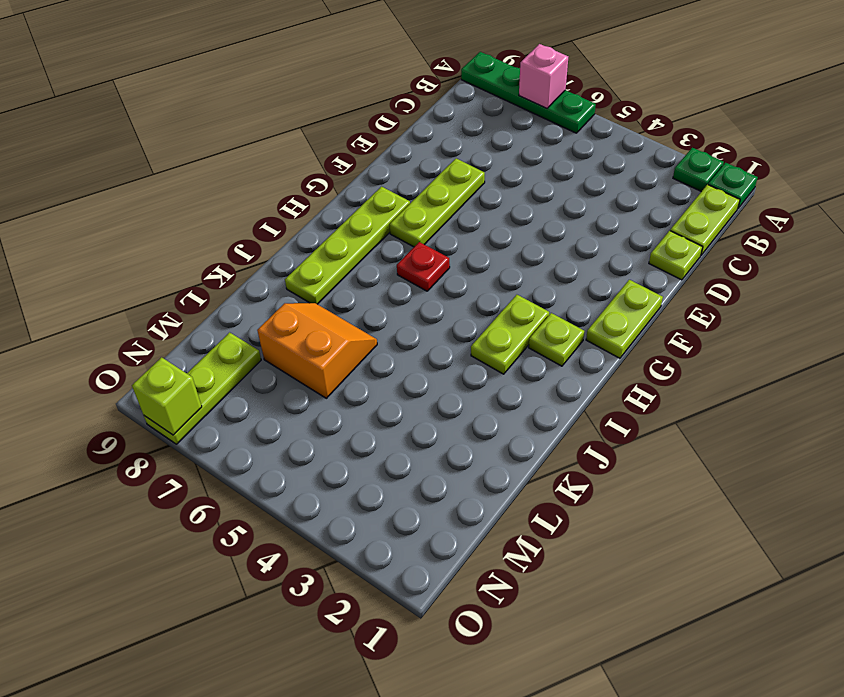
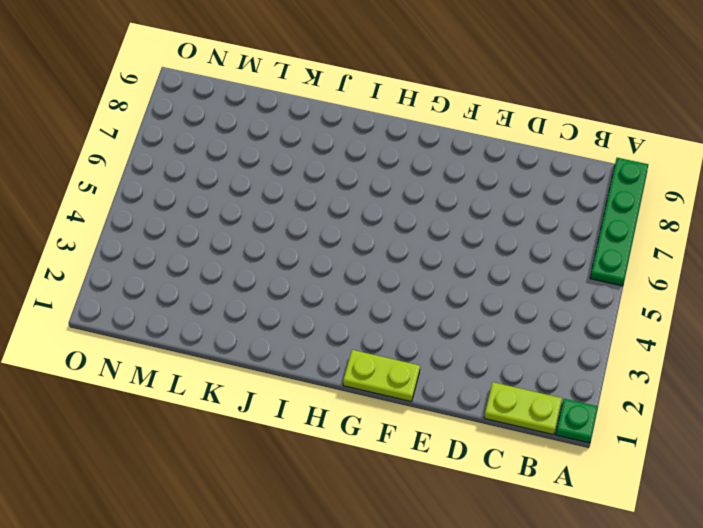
none -> green 1x1 plate [673,148,724,192]
none -> lime 1x1 plate [649,231,703,280]
none -> lime 1x3 plate [389,158,485,247]

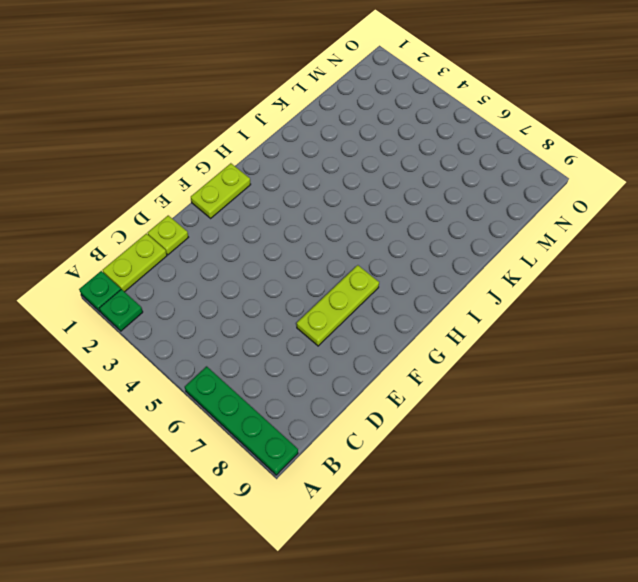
none -> lime 1x4 plate [285,187,410,304]
none -> lime 1x1 plate [529,313,584,366]
none -> lime 1x2 plate [471,295,549,374]

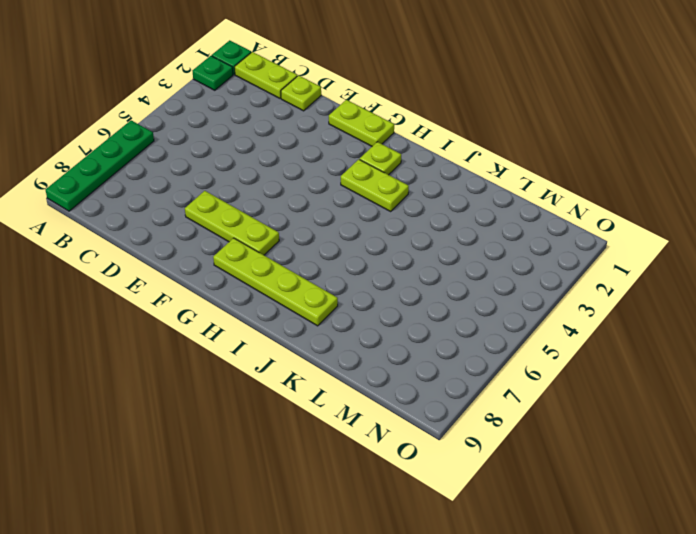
none -> red 1x1 plate [397,242,450,291]
none -> orange 2x2 slope [257,303,377,398]
none -> lime 1x3 plate [144,332,261,444]

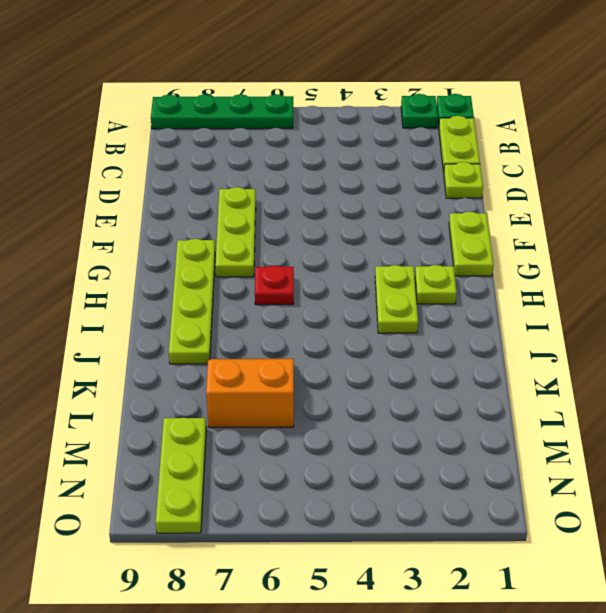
none -> pink 1x1 brick [519,44,568,108]
none -> lime 1x1 brick [132,357,202,435]

